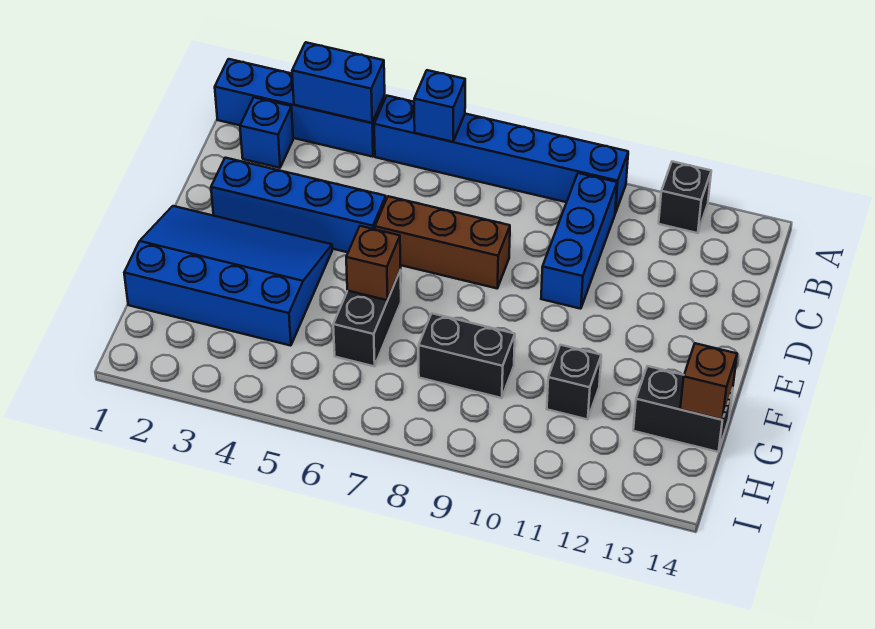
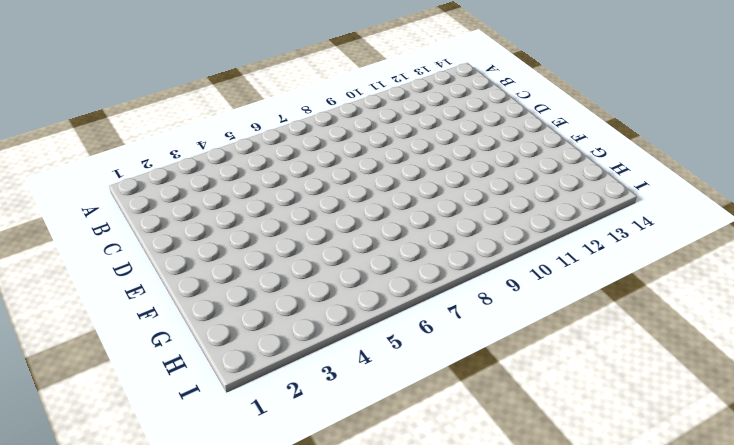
none -> blue 1x4 brick [215,59,385,157]
none -> blue 1x6 brick [374,96,628,213]
none -> black 1x1 brick [659,162,711,233]

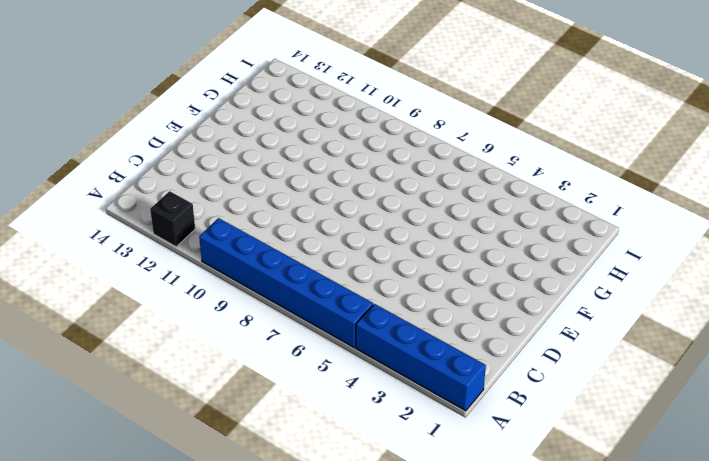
none -> blue 1x1 brick [240,97,293,168]
none -> blue 1x3 brick [541,173,617,309]
none -> blue 1x4 brick [211,158,386,252]

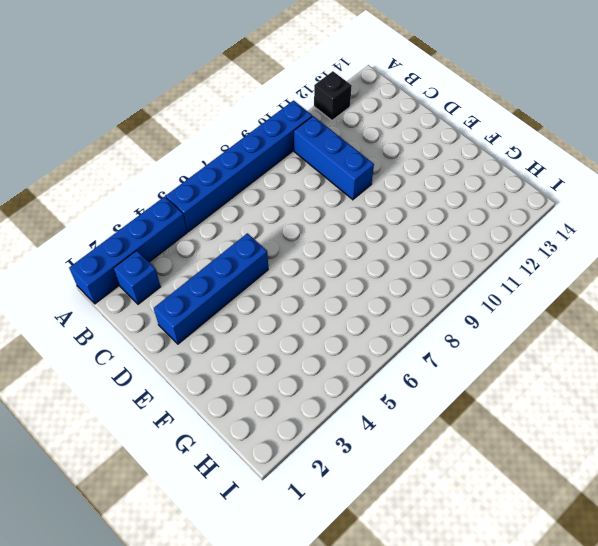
none -> brown 1x3 brick [375,196,510,288]
none -> blue 3x4 slope [124,206,332,346]
none -> black 1x2 brick [333,270,401,366]

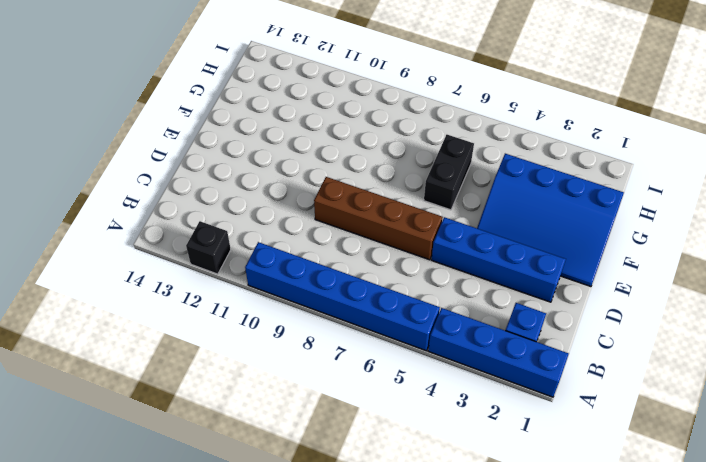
brown 1x4 brick [314,177,443,260] -> brown 1x3 brick [375,196,510,288]
none -> blue 1x3 brick [541,173,617,309]
none -> black 1x2 brick [419,313,515,398]
none -> black 1x1 brick [547,345,601,420]

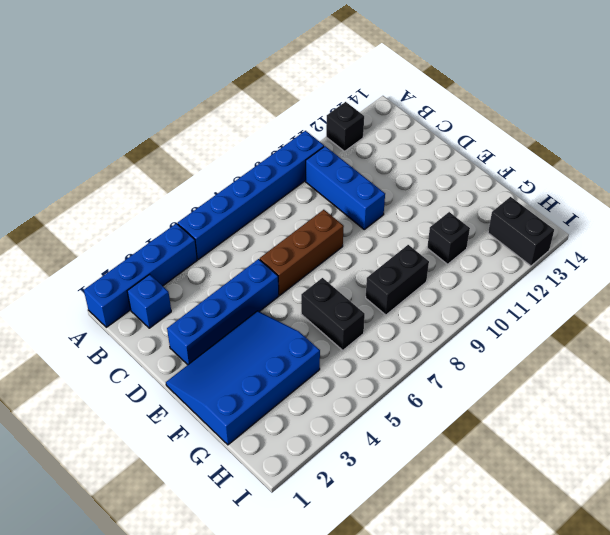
black 1x2 brick [488,197,554,266] -> black 1x2 brick turned to [633,366,733,452]
none -> blue 1x2 brick [292,42,385,123]
none -> blue 1x1 brick [414,70,465,142]
none -> brown 1x1 brick [346,226,401,300]

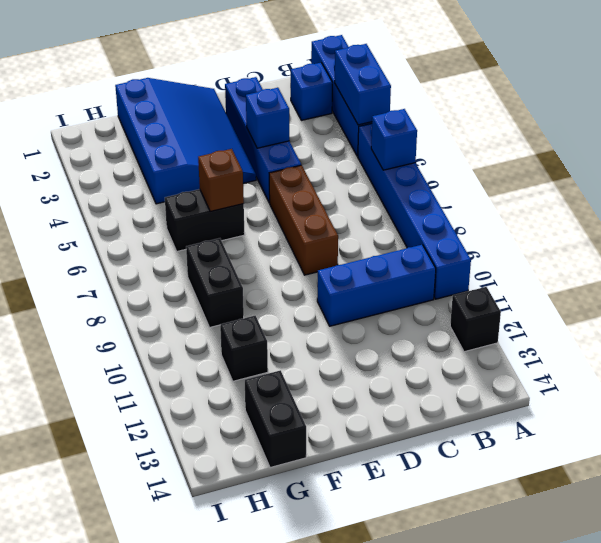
blue 1x1 brick [246,88,289,148] -> none
none -> brown 1x1 brick [680,343,737,420]

